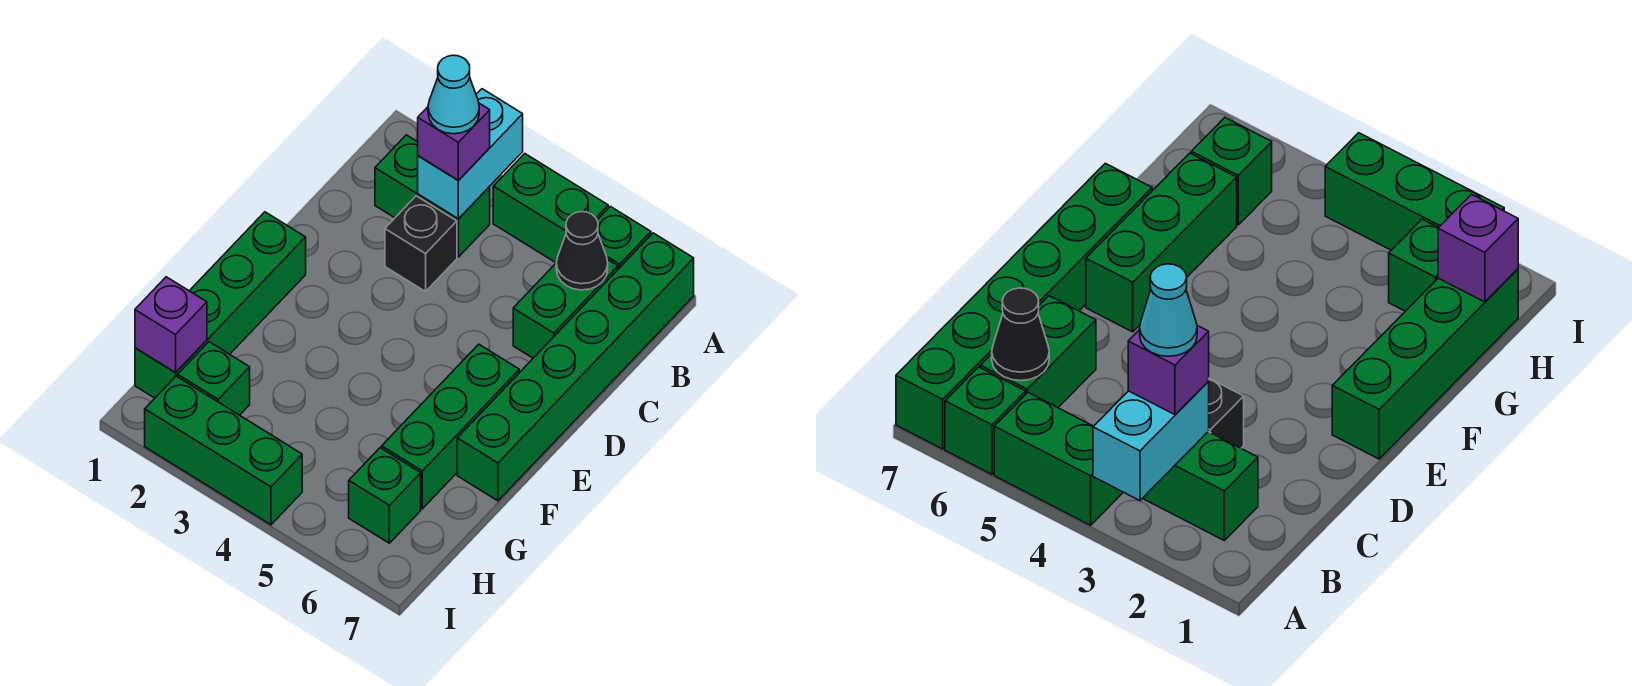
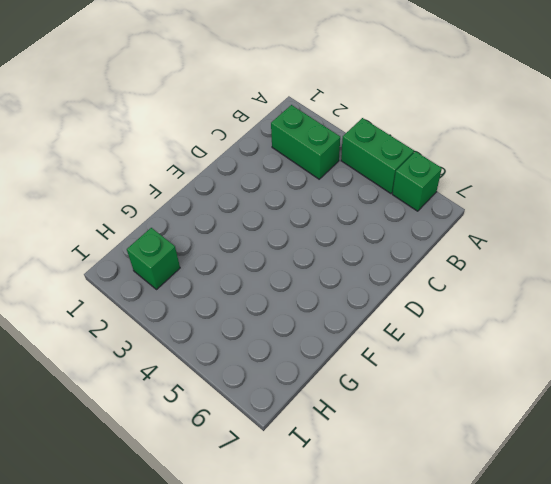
none -> green 1x6 brick [457,233,694,501]
none -> green 1x2 brick [513,259,618,358]
none -> black 1x1 brick [385,196,457,292]

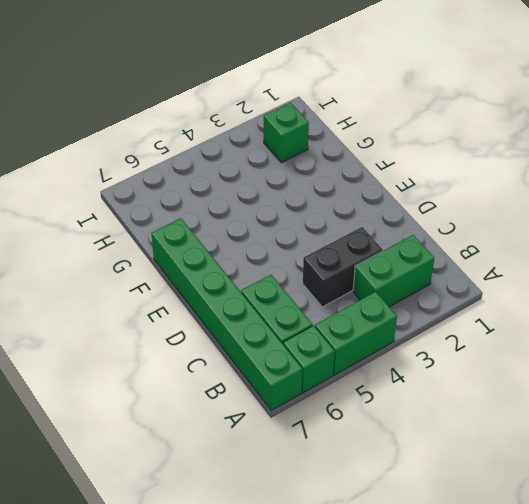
black 1x2 brick [303,227,383,307] -> black 1x1 brick [385,196,457,292]
none -> green 1x4 brick [135,212,306,398]
none -> green 1x3 brick [382,344,519,509]
none -> green 1x1 brick [349,448,421,543]

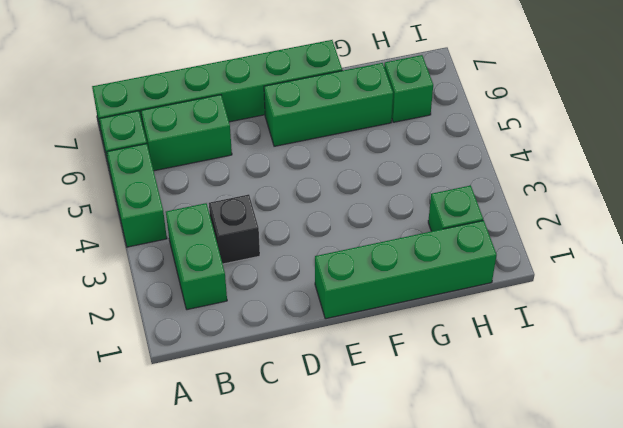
none -> green 1x3 brick [145,376,302,525]
none -> cyan 1x2 brick [418,89,523,219]
none -> black 1x1 cone [556,212,608,290]

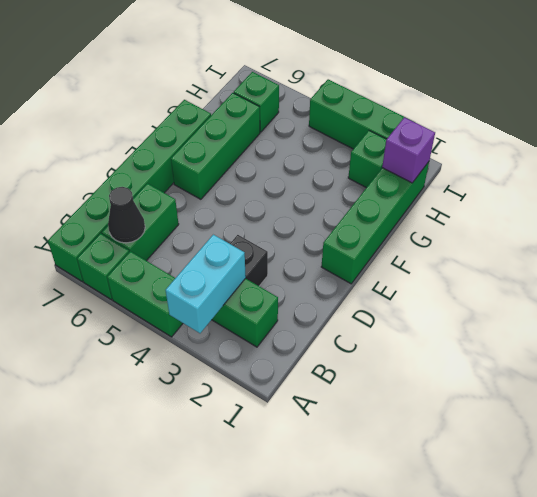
none -> purple 1x1 brick [418,103,490,180]
none -> cyan 1x1 cone [428,55,479,134]

